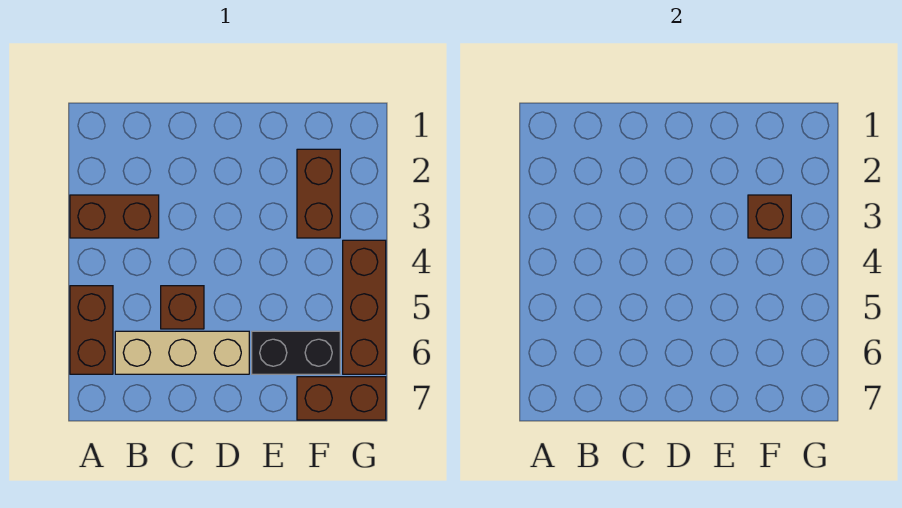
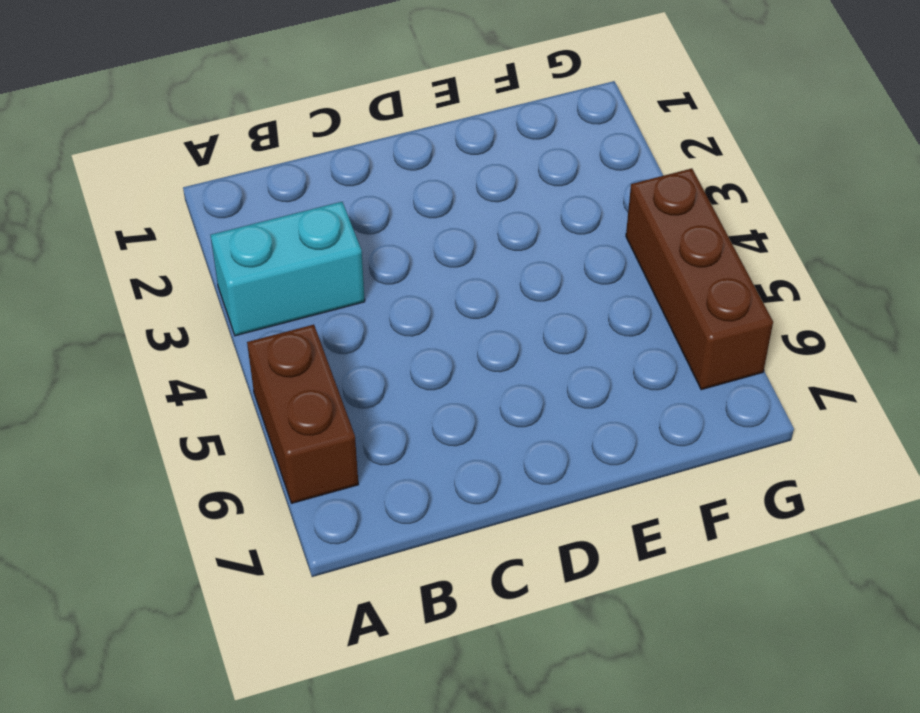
cyan 1x2 brick [211,202,365,336] -> brown 1x2 brick [70,195,159,238]
none -> tan 1x3 brick [115,331,249,374]
none -> brown 1x1 brick [161,286,204,329]

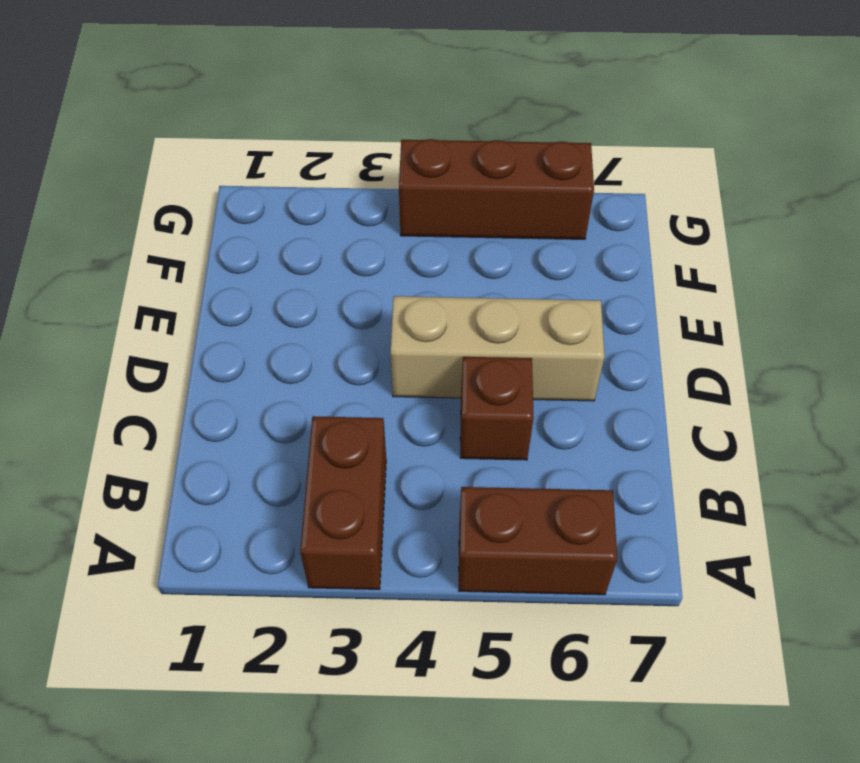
tan 1x3 brick [391,296,605,401] -> tan 1x3 brick turned to [115,331,249,374]
none -> black 1x2 brick [252,331,340,374]
none -> brown 1x2 brick [297,149,340,238]

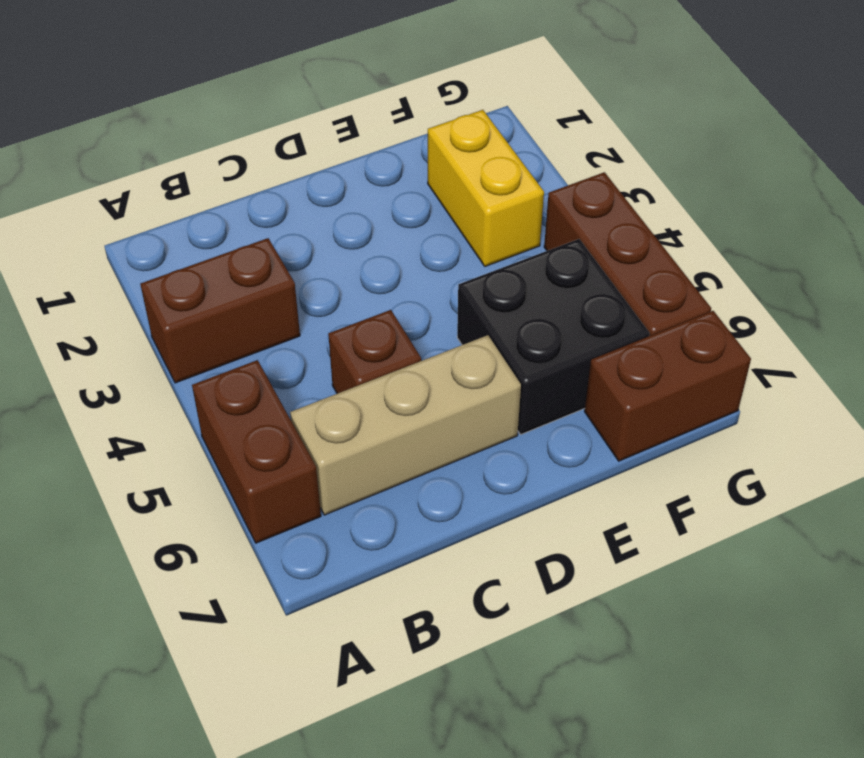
black 2x2 brick [457,239,649,434] -> black 1x2 brick [252,331,340,374]
yellow 1x2 brick [428,110,544,266] -> brown 1x2 brick [297,149,340,238]
none -> brown 1x1 brick [748,195,791,238]

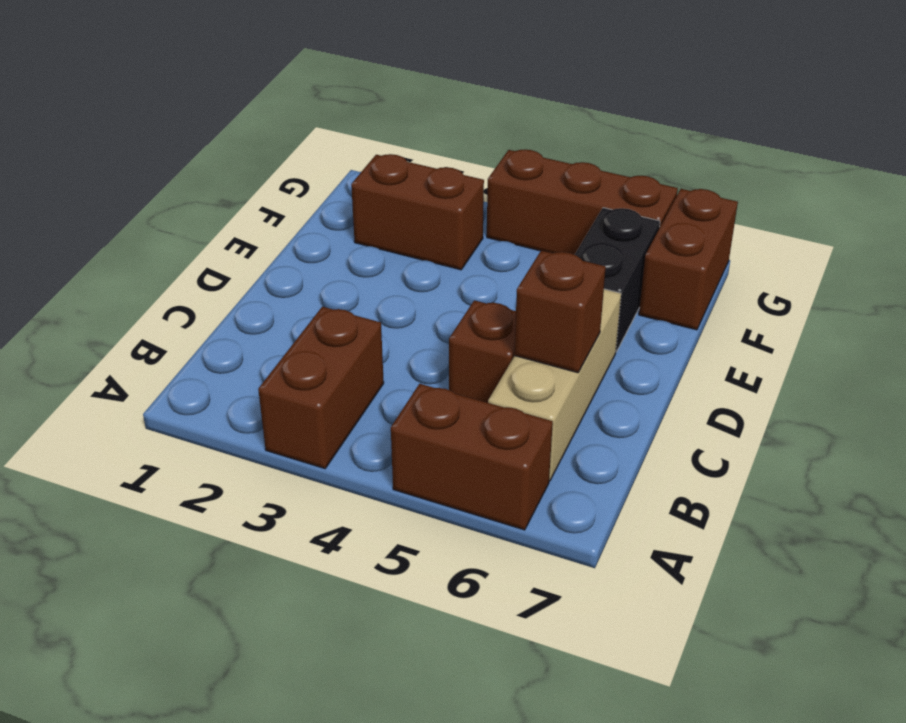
brown 1x1 brick [514,251,606,373] -> brown 1x1 brick moved to [748,195,791,238]

